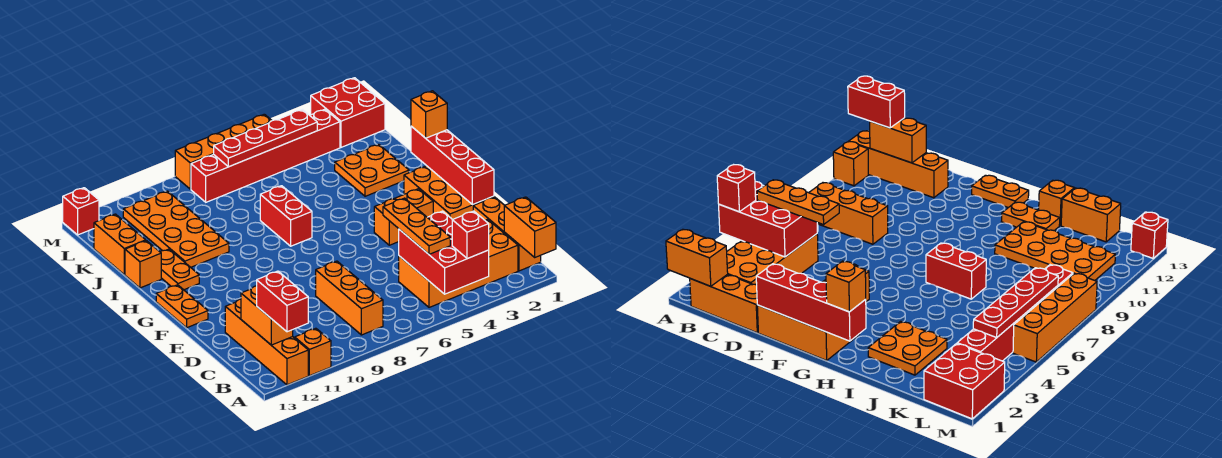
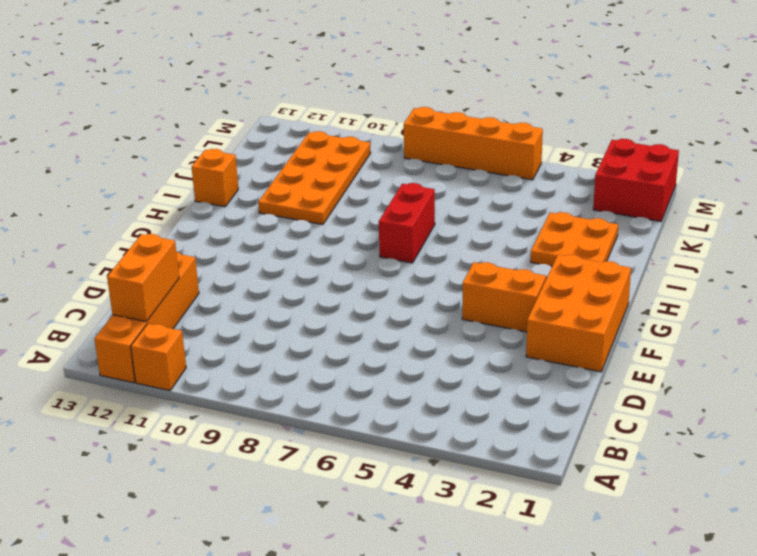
none -> orange 1x3 brick [473,197,541,271]
none -> orange 2x4 brick [399,219,518,307]
none -> orange 1x3 brick [316,261,383,335]

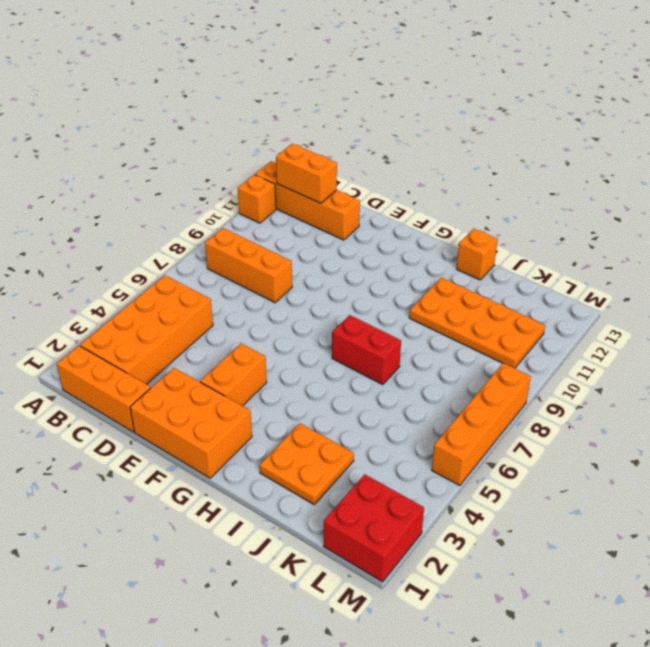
none -> orange 1x2 plate [156,285,208,328]
none -> orange 1x2 plate [160,249,199,290]
none -> orange 1x2 brick [94,214,146,275]

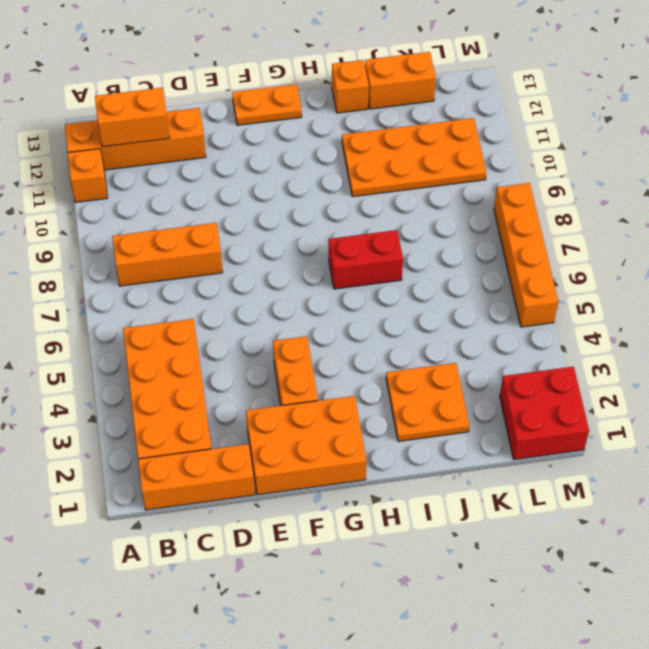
none -> orange 1x2 plate [160,249,199,290]
none -> red 1x6 brick [191,109,340,202]
none -> red 1x1 brick [63,188,99,235]

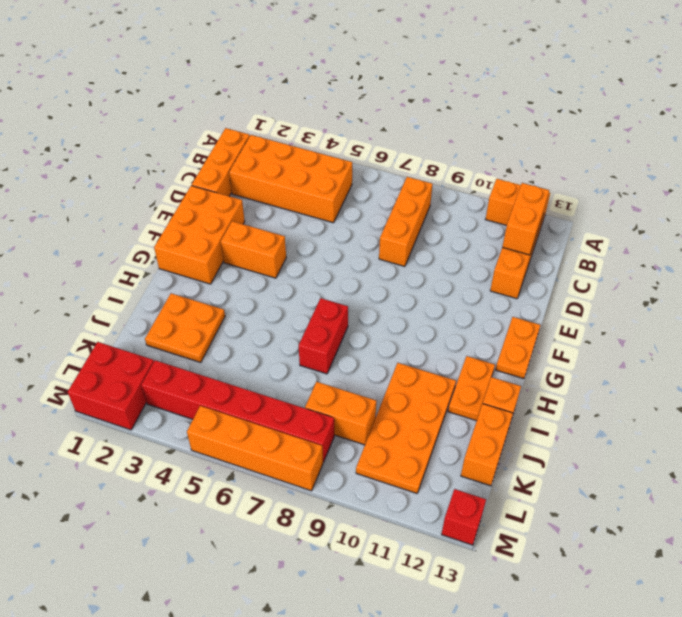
orange 1x2 brick [305,382,376,445] -> orange 1x2 brick turned to [504,197,556,257]
none -> red 2x3 brick [399,211,489,294]
none -> red 1x4 brick [411,126,494,205]
none -> red 1x4 plate [214,110,317,167]

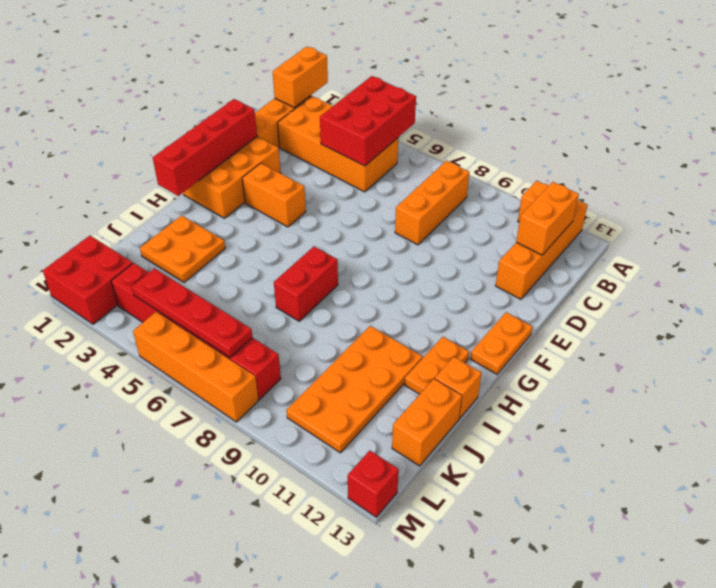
none -> red 1x1 brick [452,211,489,259]
none -> red 1x2 brick [257,271,308,332]
none -> orange 1x3 plate [383,198,450,254]

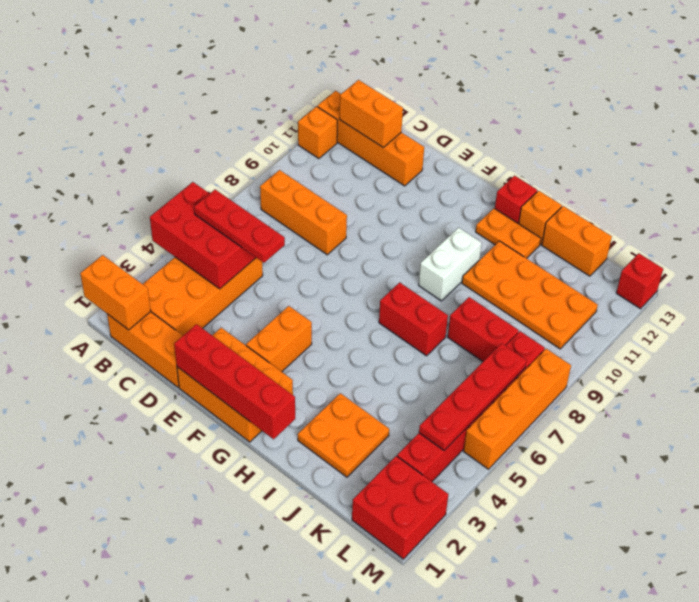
red 1x3 plate [194,190,285,263] -> orange 1x3 plate [383,198,450,254]
white 1x2 brick [419,228,482,301] -> none
red 1x1 brick [495,176,537,224] -> red 1x1 brick moved to [452,211,489,259]
red 1x2 brick [448,297,519,361] -> red 1x2 brick moved to [257,271,308,332]
none -> orange 1x2 plate [156,285,208,328]
none -> orange 1x1 brick [411,91,447,138]

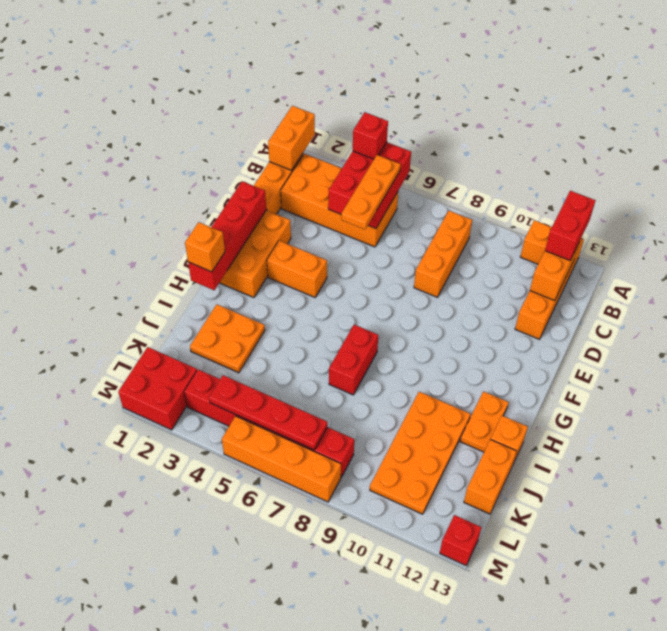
none -> orange 1x2 plate [156,285,208,328]

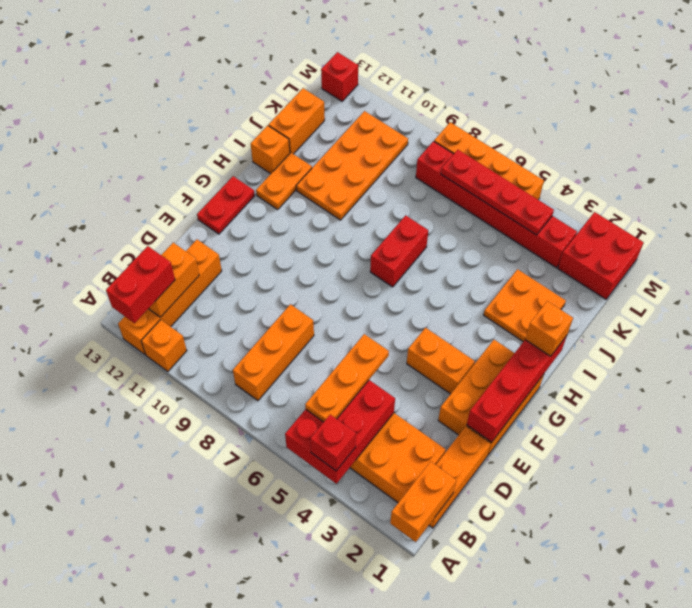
red 1x2 plate [197,176,255,234] -> orange 1x2 plate [156,285,208,328]

